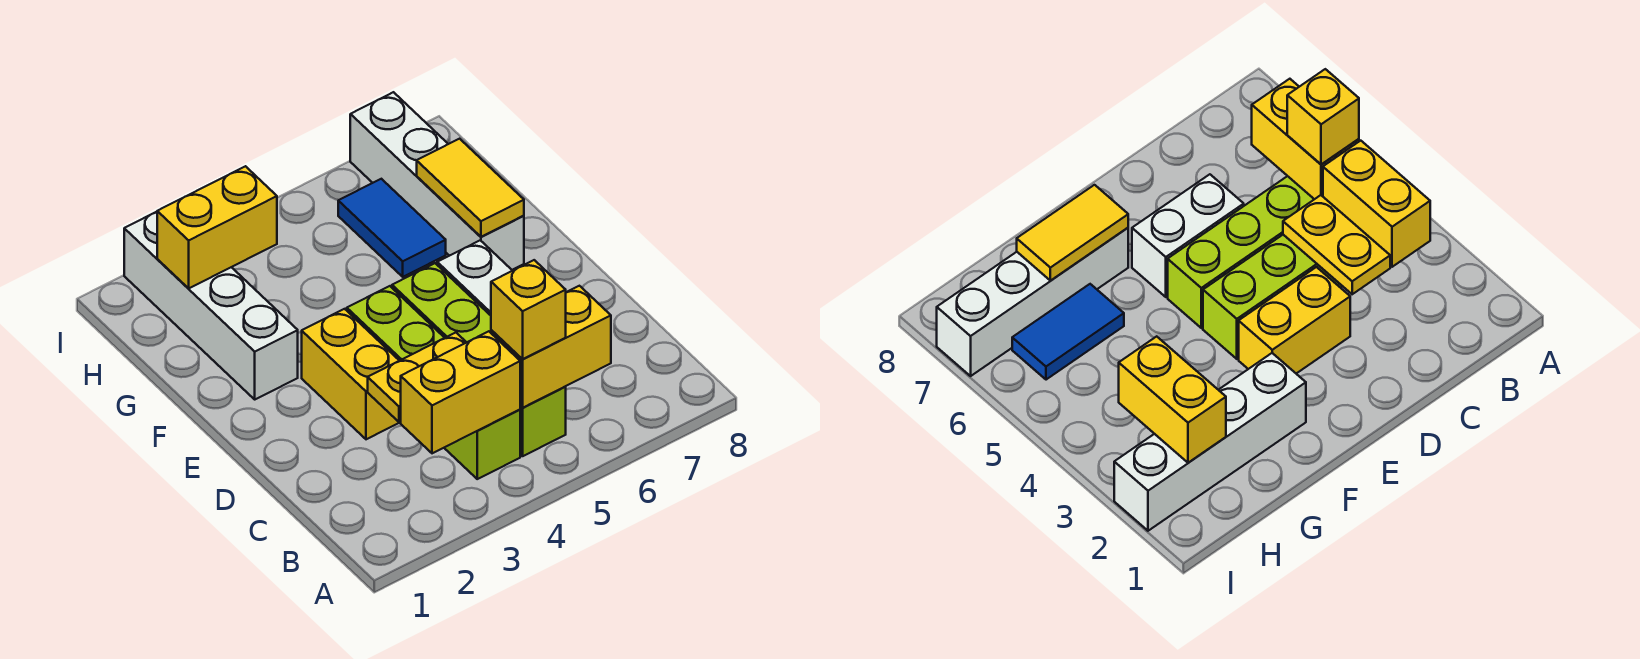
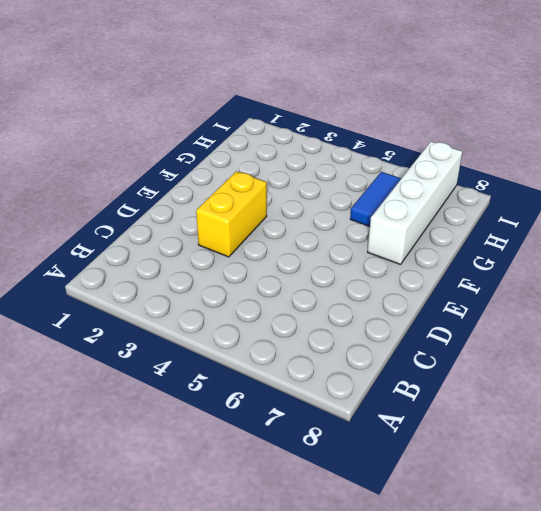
none -> lime 1x4 brick [347,286,520,479]
none -> lime 1x4 brick [392,263,566,456]
none -> white 1x2 brick [437,240,512,315]

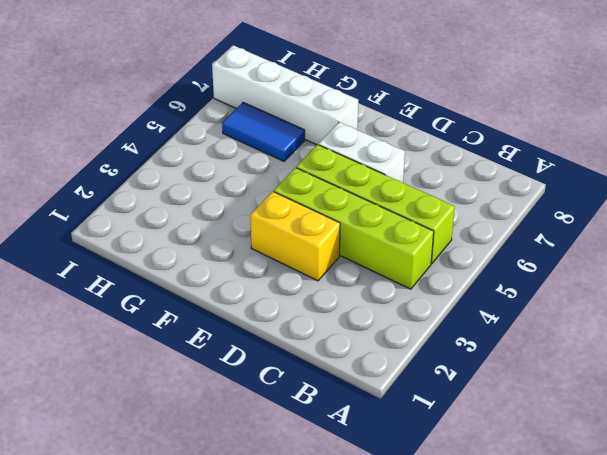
none -> white 1x4 brick [124,212,298,399]
none -> yellow 1x2 brick [401,331,520,453]
none -> yellow 1x2 brick [491,286,611,408]

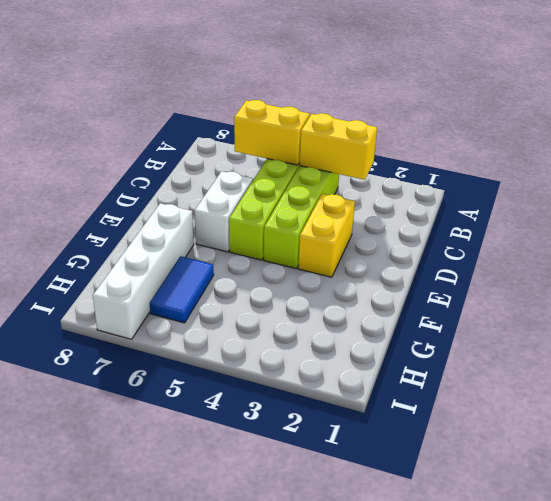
none -> white 1x4 brick [124,212,298,399]
none -> yellow 1x2 plate [368,333,466,422]
none -> yellow 1x2 tile [417,139,524,237]

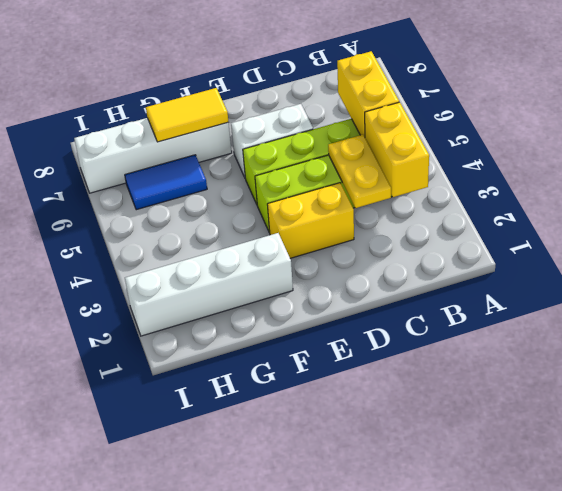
none -> yellow 1x2 brick [157,166,277,289]
none -> yellow 1x1 brick [491,260,566,359]

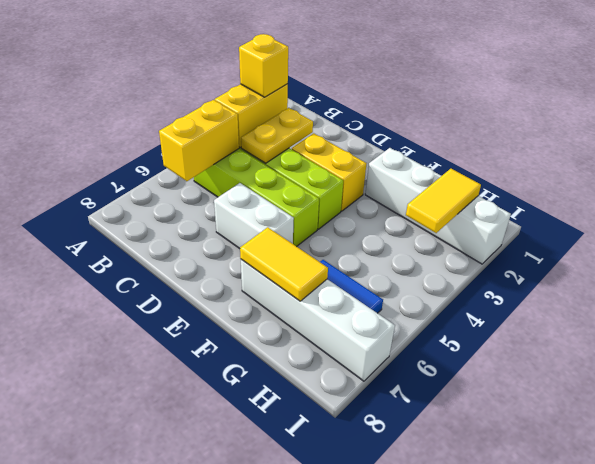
yellow 1x1 brick [239,34,288,97] -> yellow 1x1 brick moved to [491,260,566,359]
yellow 1x2 tile [406,169,481,233] -> yellow 1x2 brick [157,166,277,289]

